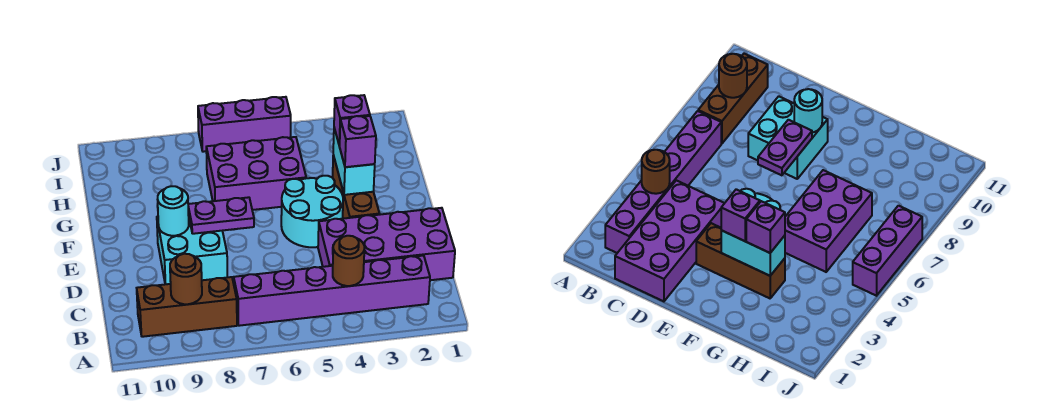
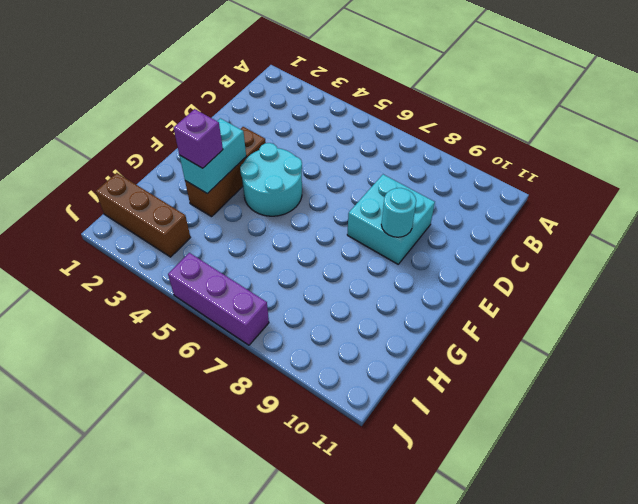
brown 1x3 brick [96,173,190,257] -> brown 1x3 brick moved to [137,277,237,337]
none -> purple 1x6 brick [234,256,430,326]
none -> purple 2x4 brick [318,208,455,280]
none -> purple 2x3 brick [206,137,306,210]

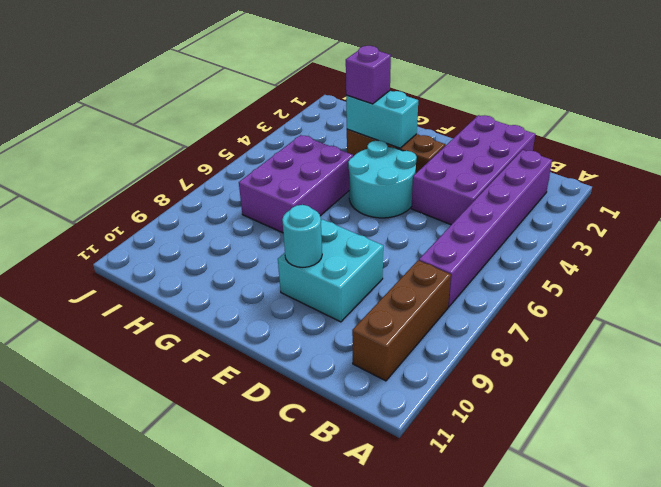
none -> purple 1x3 brick [198,97,291,152]
none -> brown 1x1 round brick [333,236,364,286]
none -> brown 1x1 round brick [170,254,202,304]

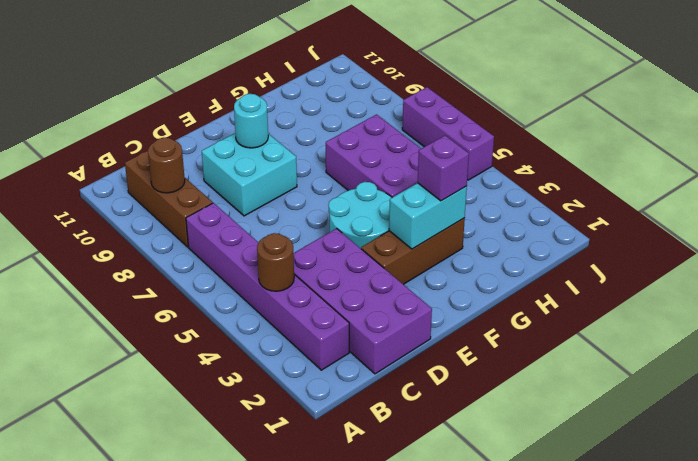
none -> purple 1x2 plate [188,197,254,234]
none -> purple 1x1 brick [340,116,376,167]

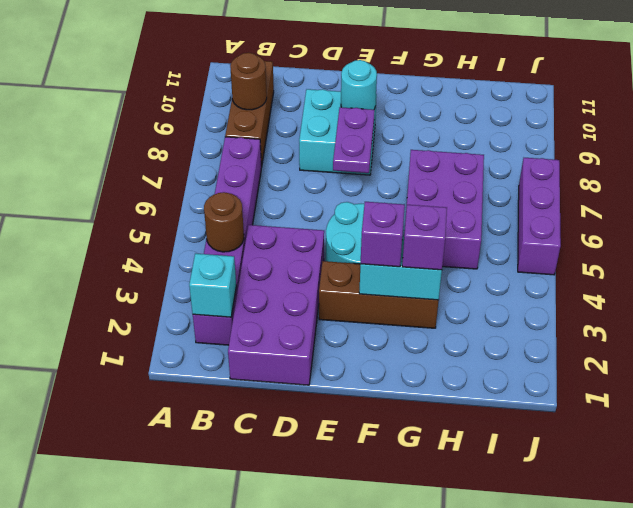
cyan 1x1 brick [189,253,236,317] -> none

